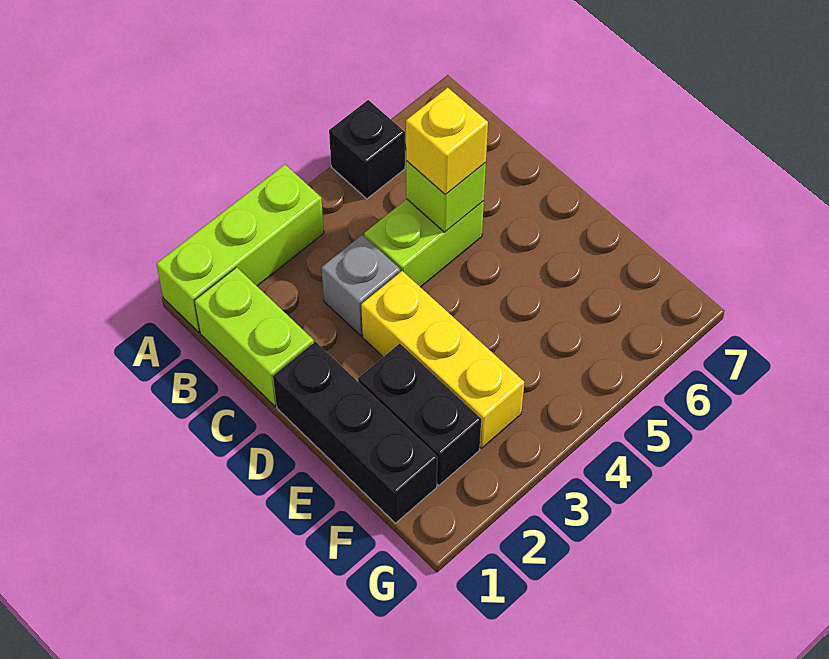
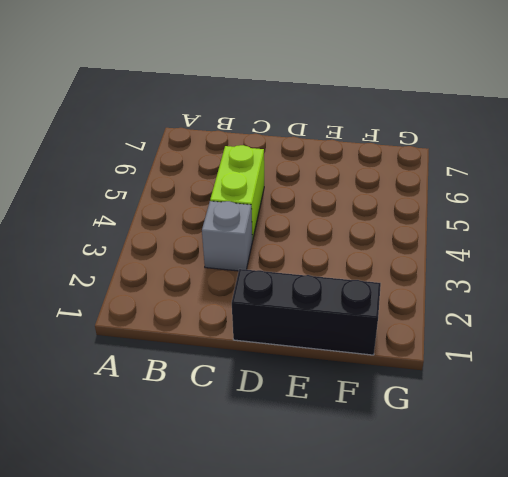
none -> lime 1x3 brick [156,164,324,332]
none -> black 1x1 brick [329,100,405,199]

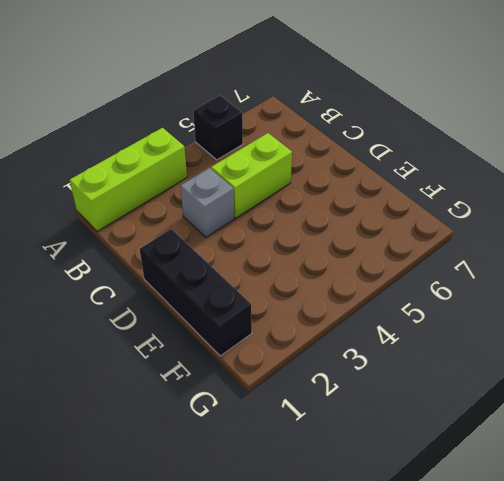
none -> lime 1x2 brick [195,267,314,406]
none -> yellow 1x3 brick [361,271,524,448]

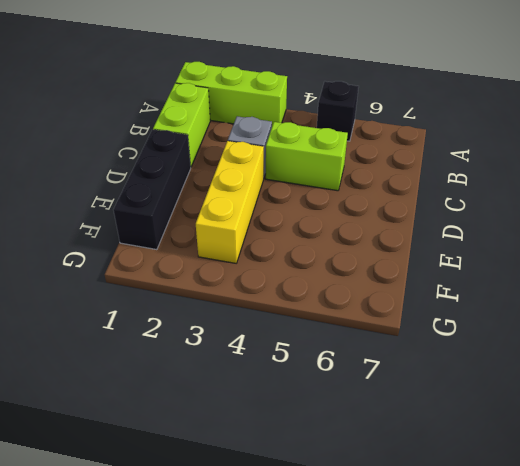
none -> black 1x2 brick [358,344,481,485]
none -> lime 1x1 brick [406,161,486,232]

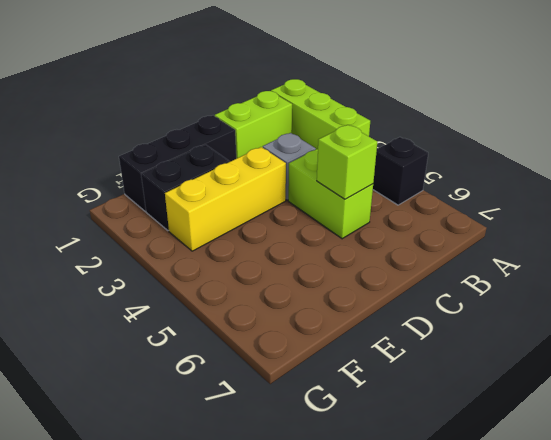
none -> yellow 1x1 brick [406,88,488,195]

